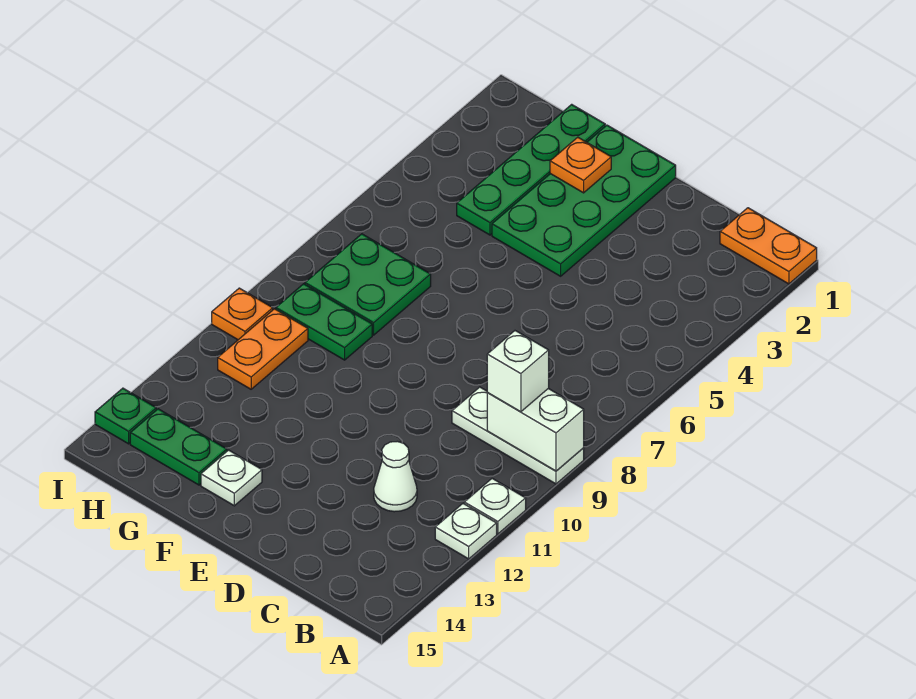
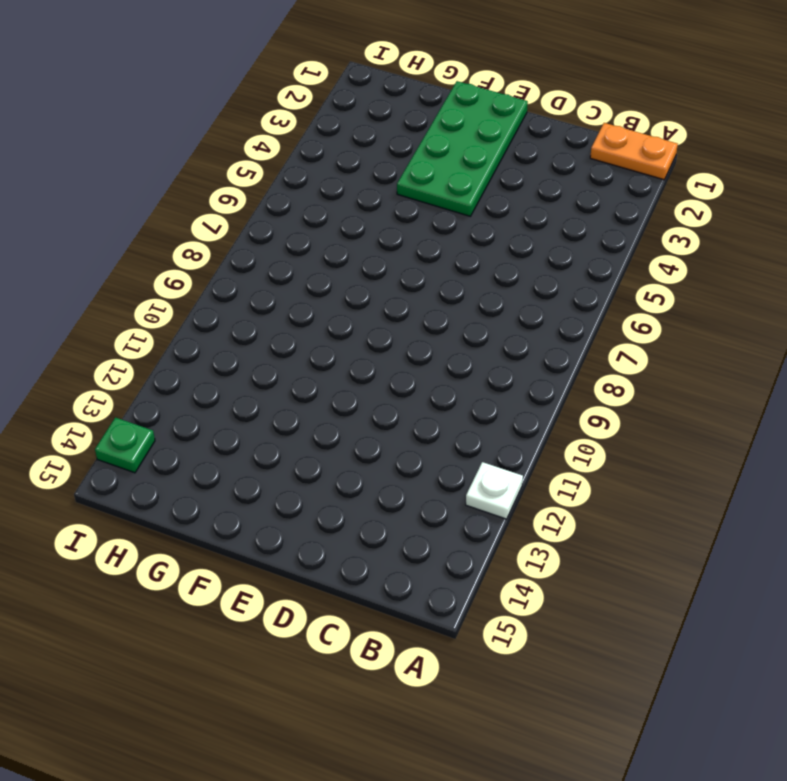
none -> white 1x3 plate [452,387,584,484]
none -> white 1x1 plate [464,478,526,534]
none -> white 1x1 cone [374,441,417,512]

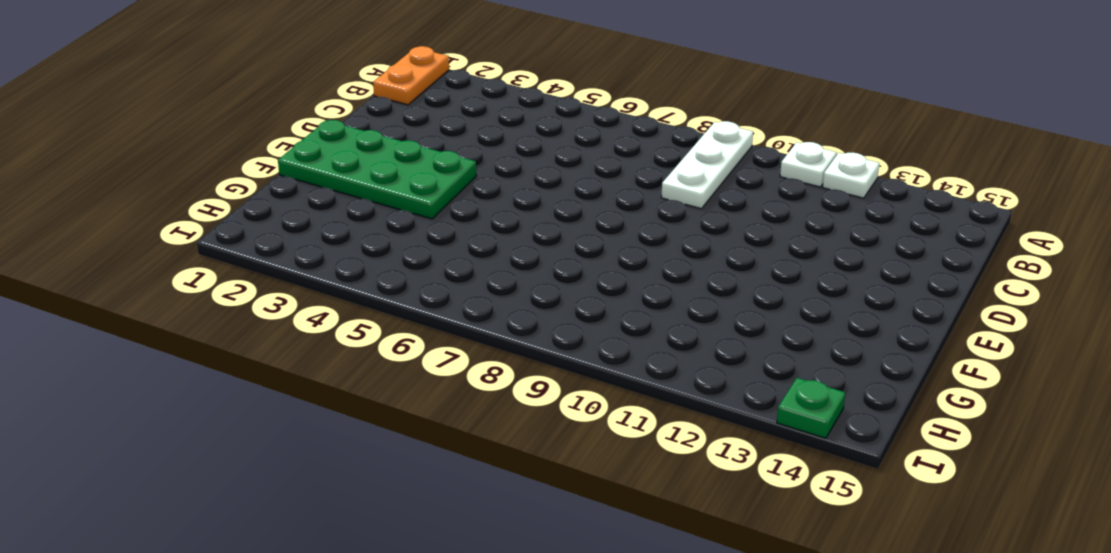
none -> white 1x1 cone [374,441,417,512]
none -> white 1x1 plate [201,450,262,506]
none -> green 1x4 plate [457,104,605,235]

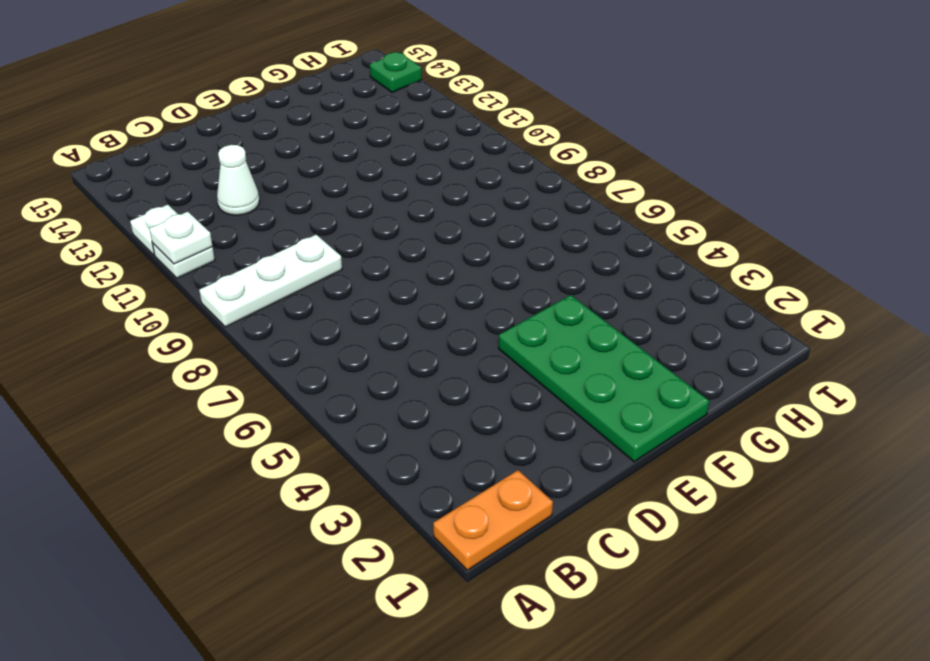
white 1x1 plate [149,211,212,264] -> white 1x1 plate moved to [201,450,262,506]
none -> green 1x4 plate [457,104,605,235]
none -> green 2x2 plate [305,234,431,335]
none -> green 1x2 plate [276,284,372,360]

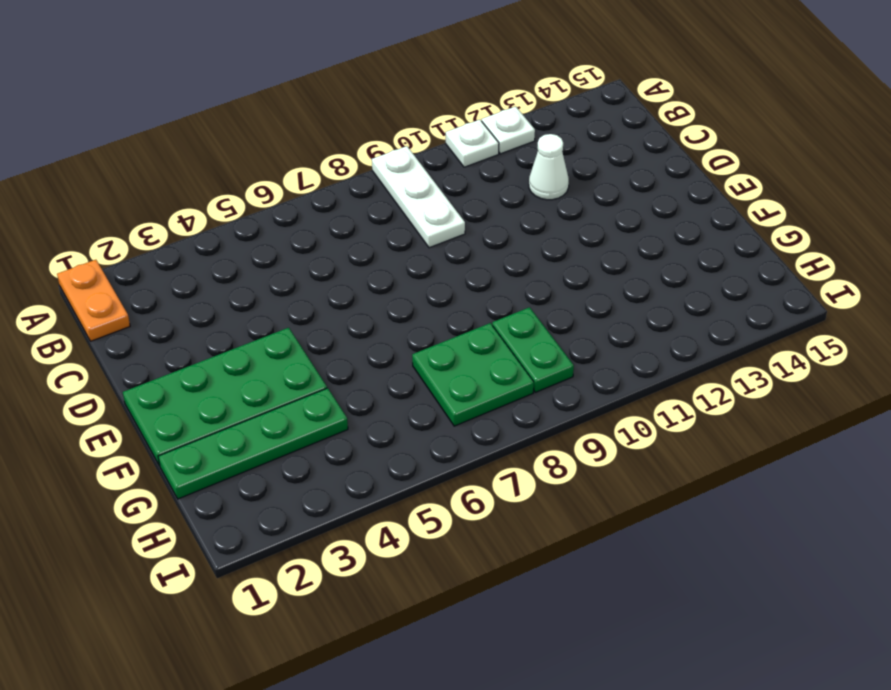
none -> white 1x1 plate [201,450,262,506]
none -> green 1x2 plate [130,409,227,485]
none -> orange 1x2 plate [218,309,308,389]

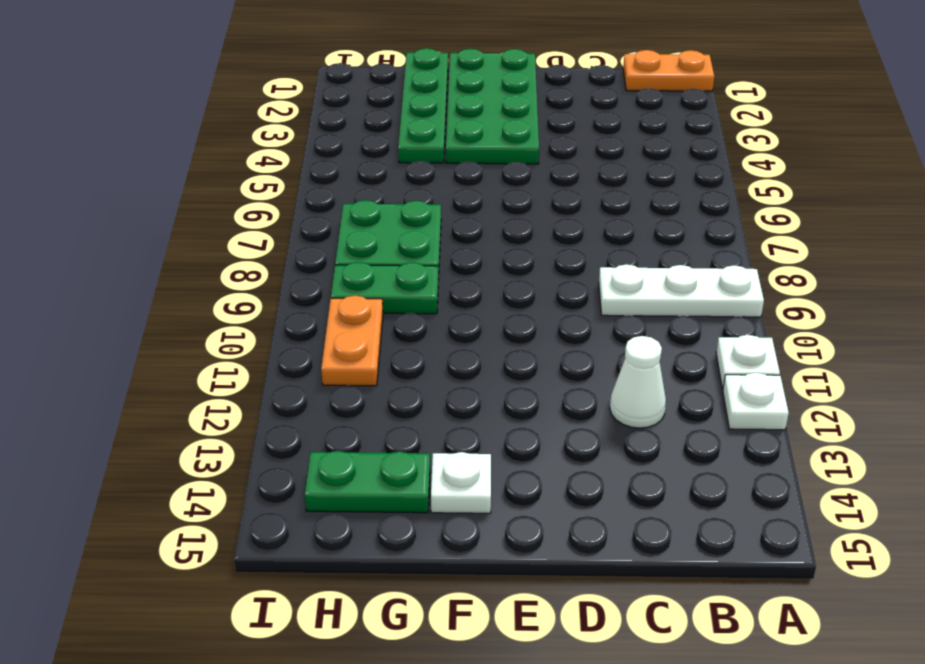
none -> orange 1x1 plate [212,288,273,340]
none -> green 1x1 plate [95,388,156,444]
none -> white 1x2 brick [487,389,584,471]

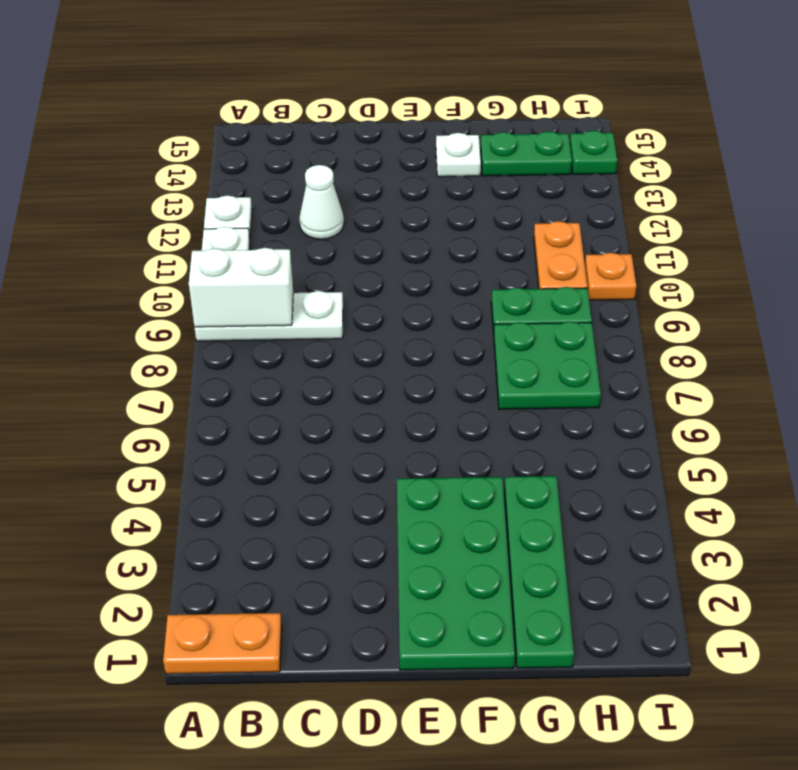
none -> orange 1x1 plate [550,137,611,193]
none -> white 1x1 brick [487,331,549,412]

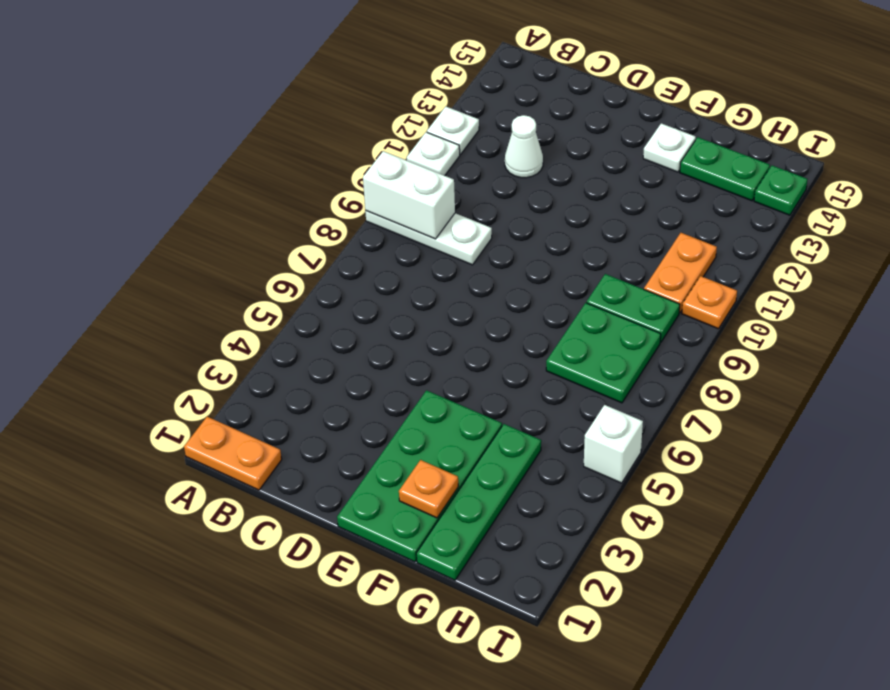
white 1x1 brick [584,405,643,483] -> white 1x1 brick moved to [487,331,549,412]

